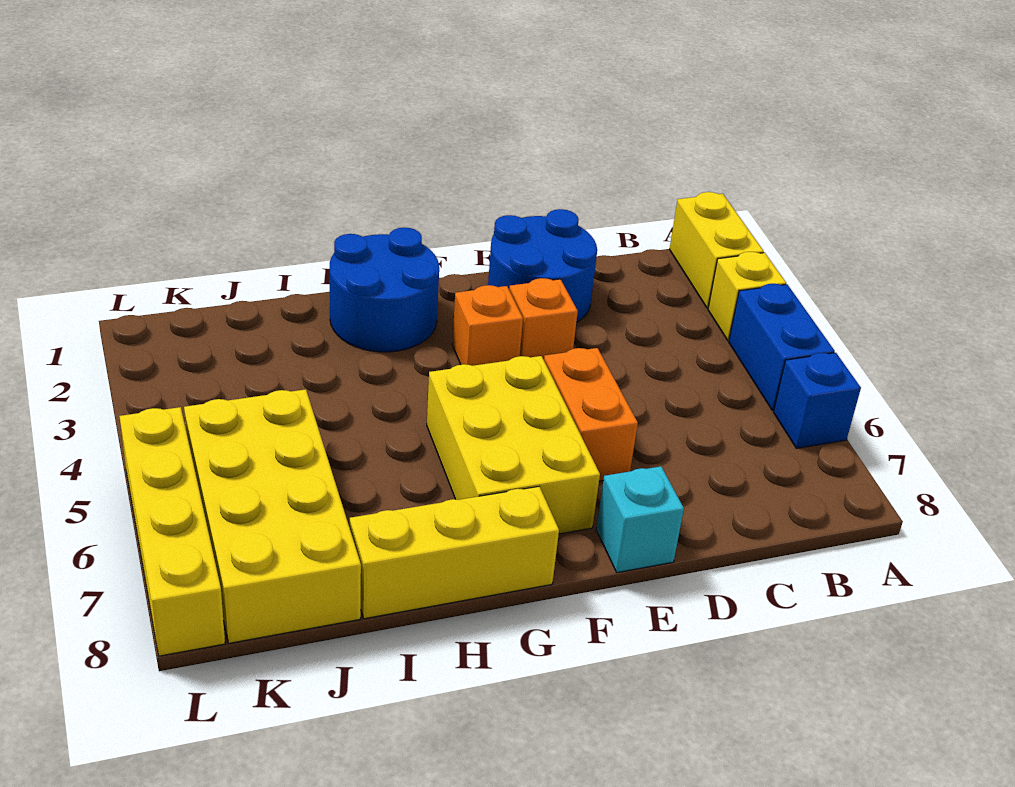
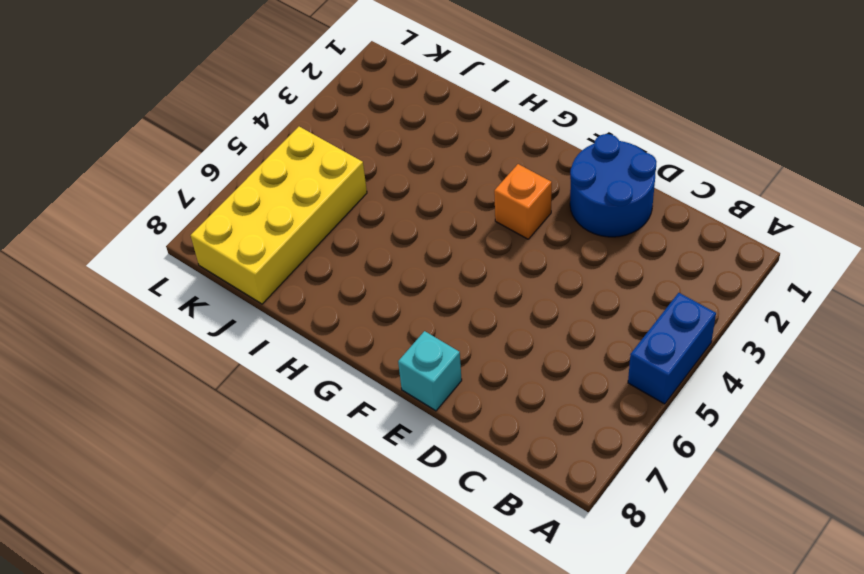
none -> yellow 1x2 brick [669,192,764,308]
none -> yellow 1x1 brick [708,252,786,341]
none -> blue 1x1 brick [774,353,861,448]

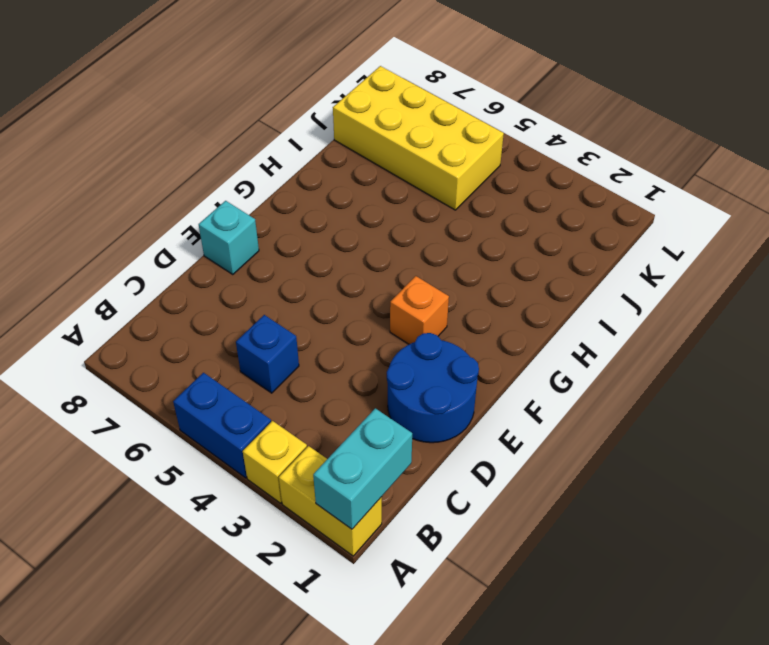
cyan 1x2 brick [313,408,412,529] -> none
blue 1x1 brick [236,315,299,393] -> blue 1x1 brick moved to [774,353,861,448]
none -> orange 1x1 brick [509,278,578,360]
none -> orange 1x2 brick [544,348,638,481]
none -> yellow 2x3 brick [427,356,600,534]

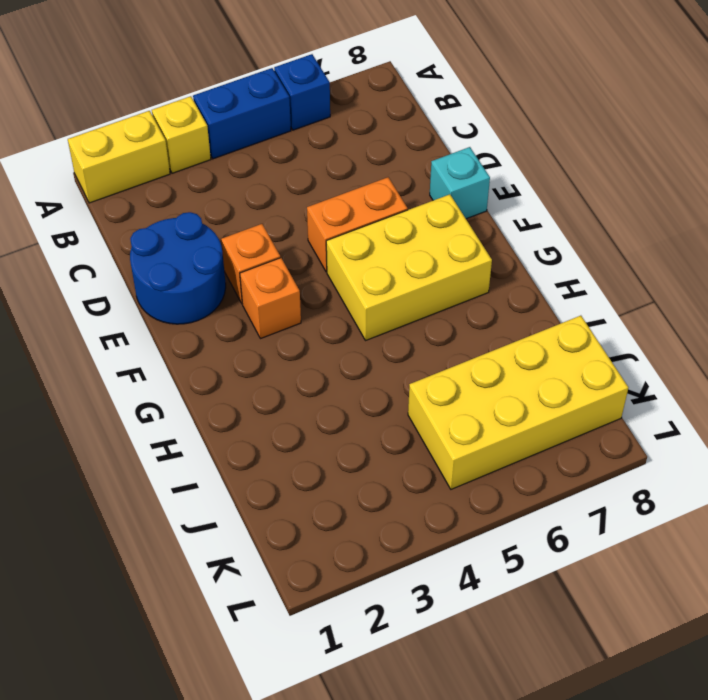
none -> blue 2x2 round brick [330,227,439,352]
none -> yellow 1x3 brick [350,487,559,619]
none -> yellow 1x4 brick [119,407,225,656]

